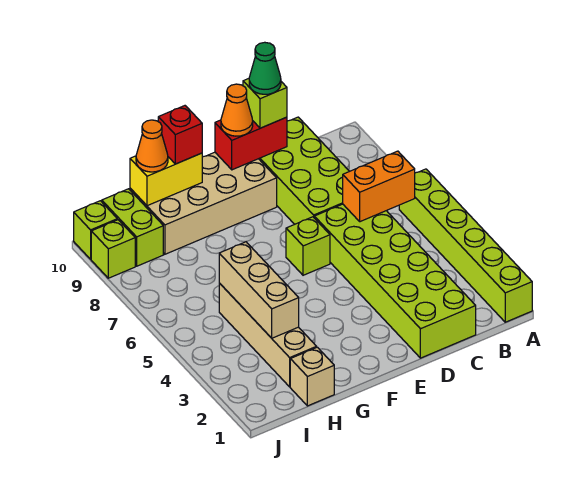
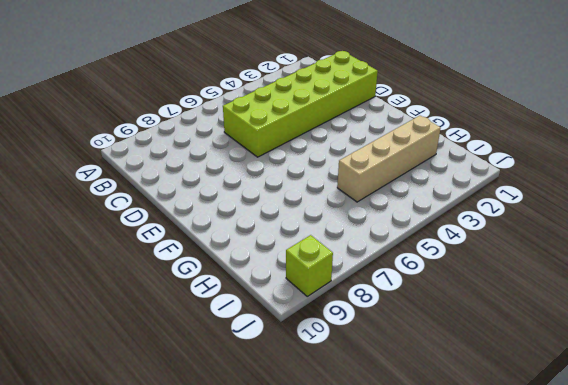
none -> lime 1x6 brick [399,169,532,322]
none -> lime 2x4 brick [259,117,349,224]
none -> lime 1x1 brick [286,217,330,275]

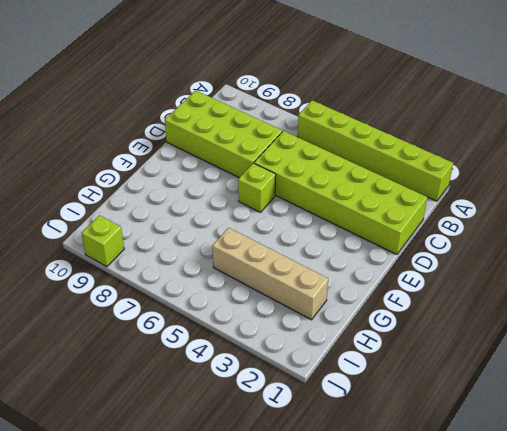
none -> tan 2x4 brick [130,152,277,254]
none -> tan 1x1 brick [290,347,334,406]
none -> lime 1x2 brick [102,189,163,266]

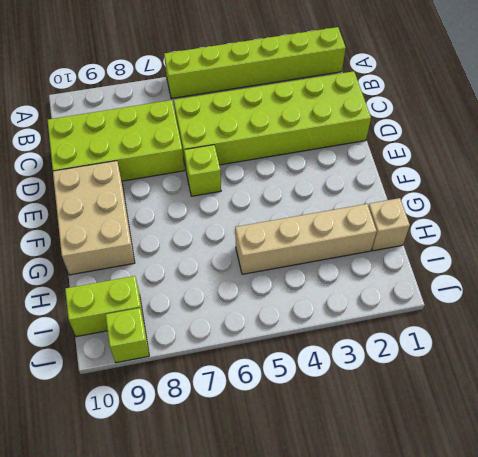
tan 2x3 brick [53,161,135,275] -> tan 2x4 brick [130,152,277,254]
none -> lime 1x1 brick [74,201,117,259]
none -> orange 1x2 brick [343,151,415,222]
none -> red 1x2 brick [215,117,287,170]

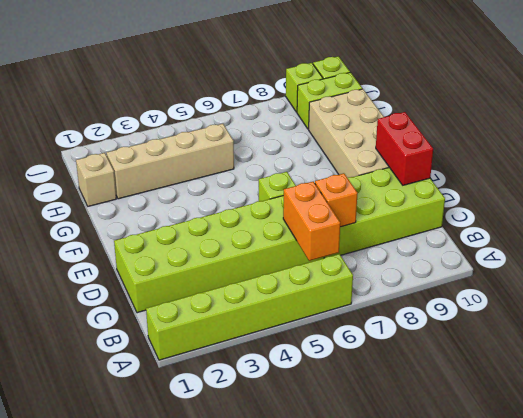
orange 1x1 brick [315,173,358,227] -> none
none -> yellow 1x2 brick [130,153,202,206]
none -> tan 1x3 brick [219,242,299,338]
none -> lime 1x1 brick [243,79,287,128]

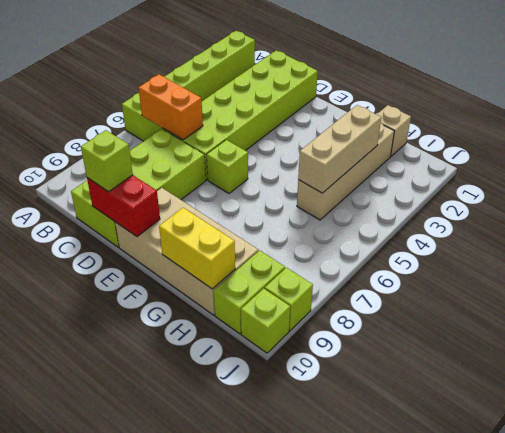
none -> orange 1x1 cone [221,84,253,136]
none -> red 1x1 brick [158,106,202,164]
none -> orange 1x1 cone [136,120,168,172]

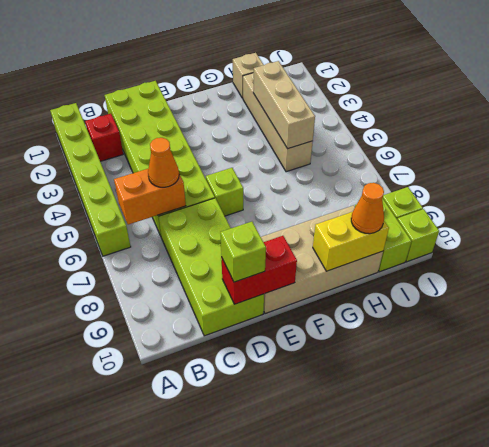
red 1x1 brick [85,114,123,161] -> red 1x1 brick moved to [158,106,202,164]
orange 1x1 cone [148,138,179,187] -> orange 1x1 cone moved to [221,84,253,136]
none -> green 1x1 cone [249,42,281,94]

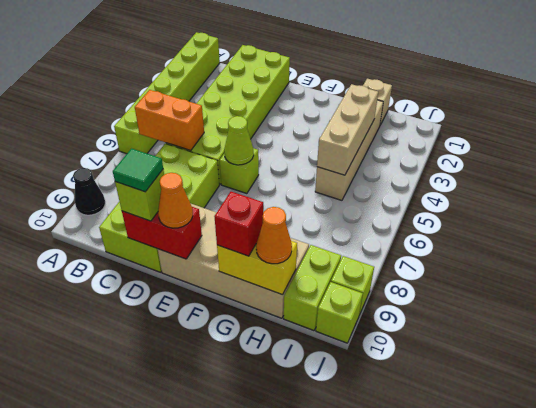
black 1x1 cone [73,168,105,215] -> none
green 1x1 tile [113,149,163,192] -> green 1x1 cone [249,42,281,94]
lime 1x1 cone [224,116,254,165] -> none

